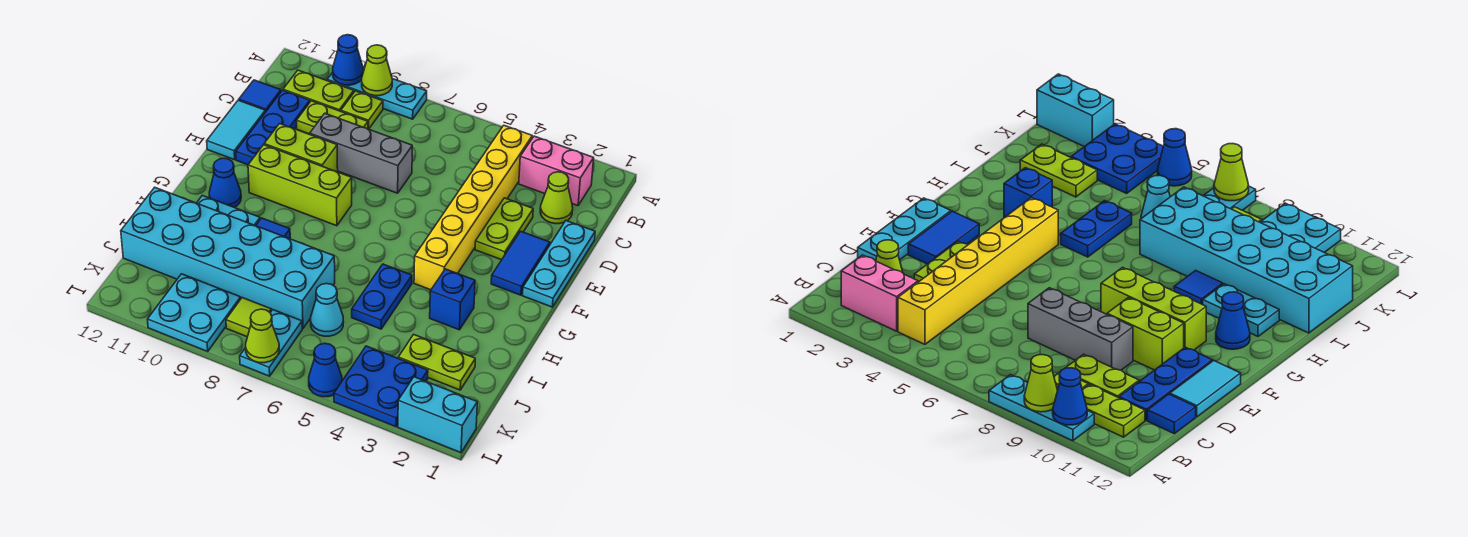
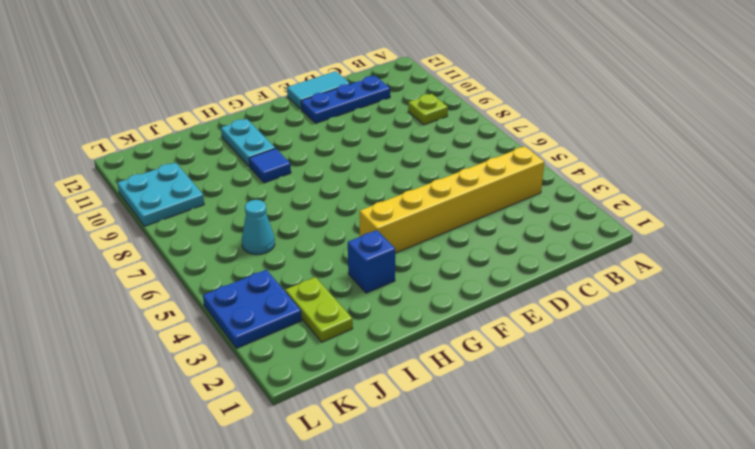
none -> cyan 1x3 plate [327,68,427,119]
none -> pink 1x2 brick [519,136,594,206]
none -> lime 1x2 plate [283,70,354,111]
none -> lime 1x1 cone [540,172,573,224]

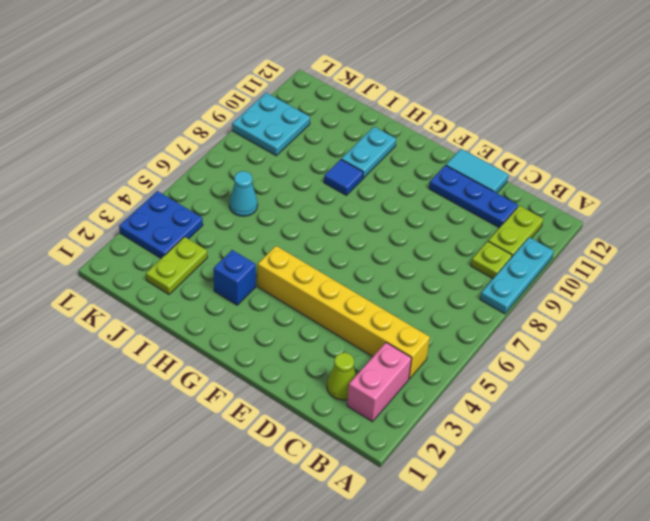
none -> lime 1x2 plate [296,101,368,134]
none -> blue 1x1 tile [239,80,281,112]
none -> cyan 1x3 plate [523,221,595,307]
none -> lime 1x2 plate [475,198,533,260]

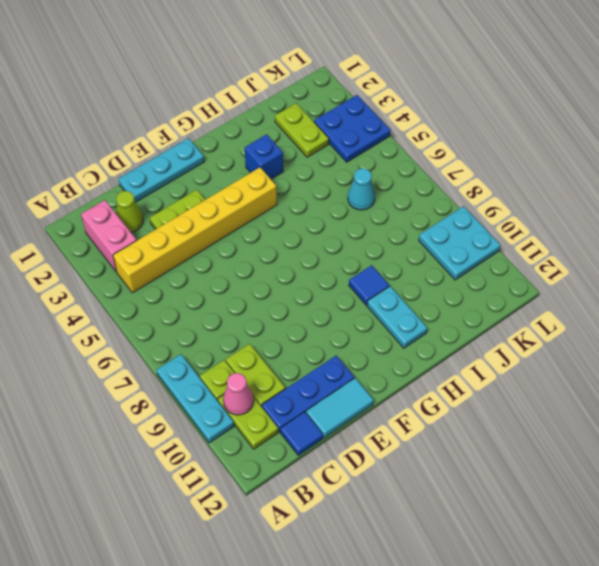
pink 1x1 cone [223,373,254,415] -> none
none -> grey 1x3 brick [310,113,412,193]
none -> blue 1x2 tile [491,231,550,295]
none -> lime 1x2 brick [264,124,338,172]
none -> lime 1x3 brick [248,145,352,226]

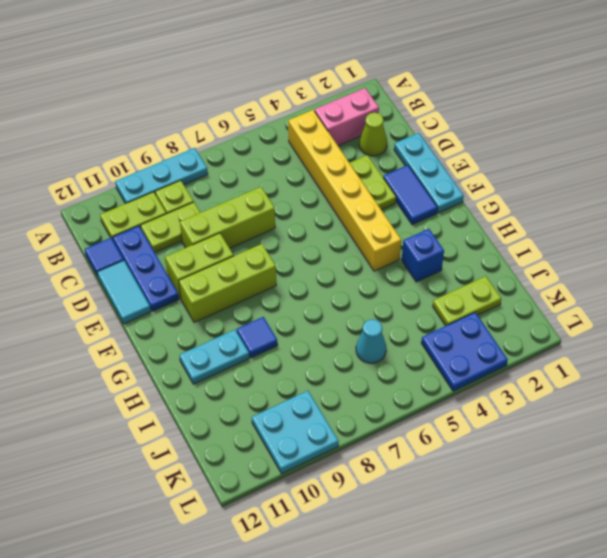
lime 1x3 brick [180,187,275,248] -> grey 1x3 brick [310,113,412,193]
none -> blue 1x1 cone [209,158,241,207]
none -> blue 1x2 plate [352,264,412,329]
none -> cyan 2x6 brick [121,187,335,328]
none -> cyan 1x2 plate [240,310,302,376]

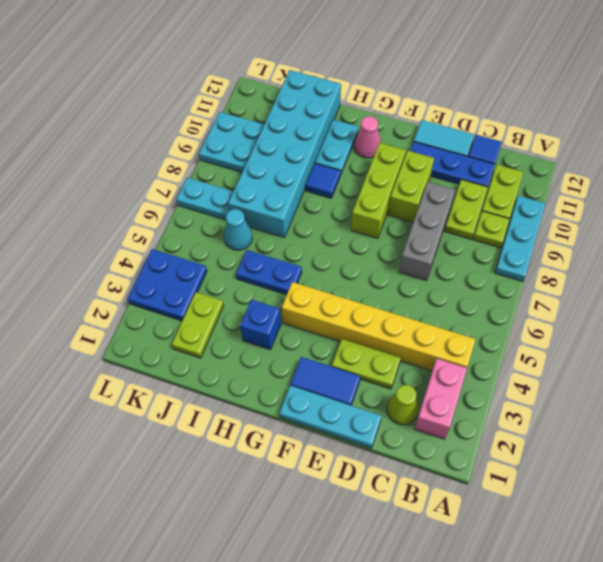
pink 1x1 cone [354,116,381,158] -> blue 1x1 cone [209,158,241,207]
none -> lime 1x1 tile [226,298,271,337]
none -> cyan 1x2 brick [398,377,477,453]
none -> blue 1x1 cone [309,343,342,397]
none -> lime 1x1 cone [362,45,392,96]

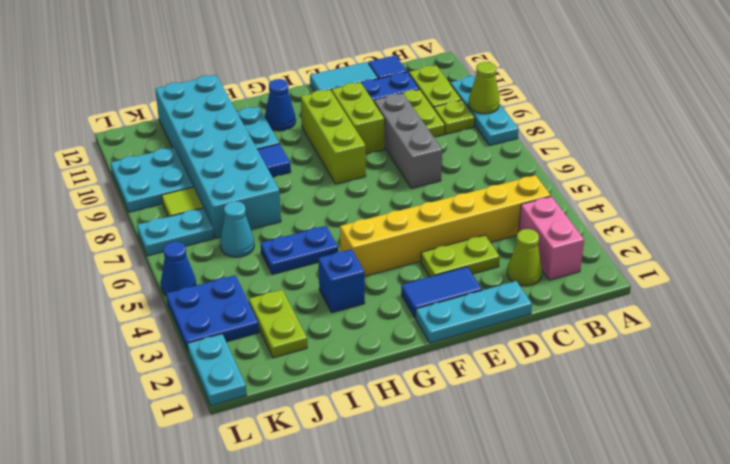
cyan 1x2 plate [187,334,246,406] -> cyan 1x2 brick [398,377,477,453]
none -> blue 1x1 cone [333,35,363,85]
none -> lime 1x1 cone [246,309,279,363]

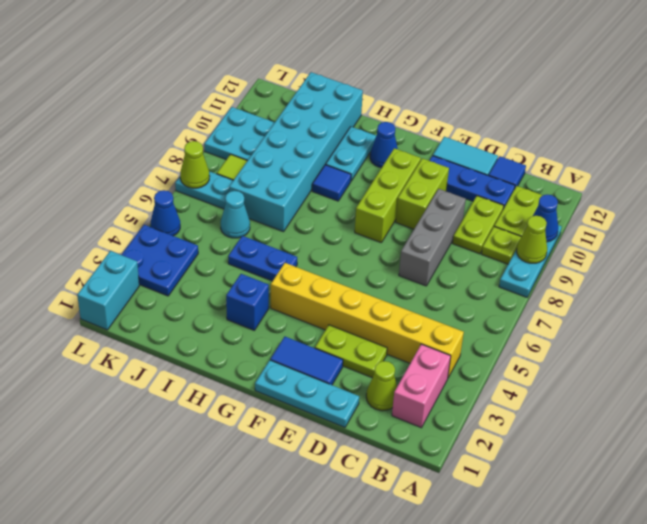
none -> lime 1x2 plate [398,334,475,390]

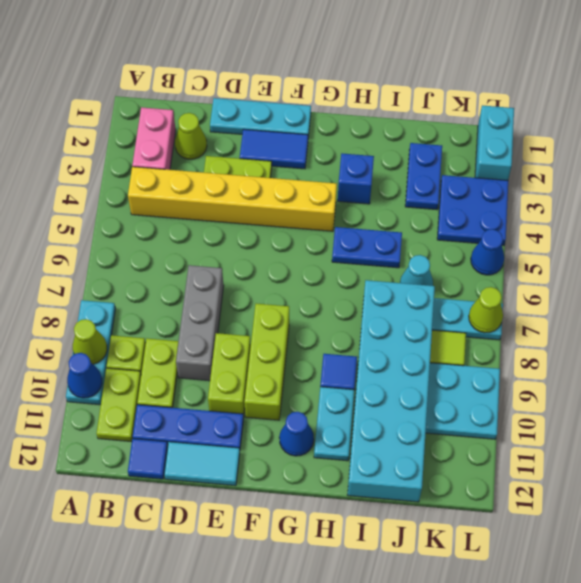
blue 1x2 plate [405,143,442,210] -> lime 1x2 plate [398,334,475,390]

